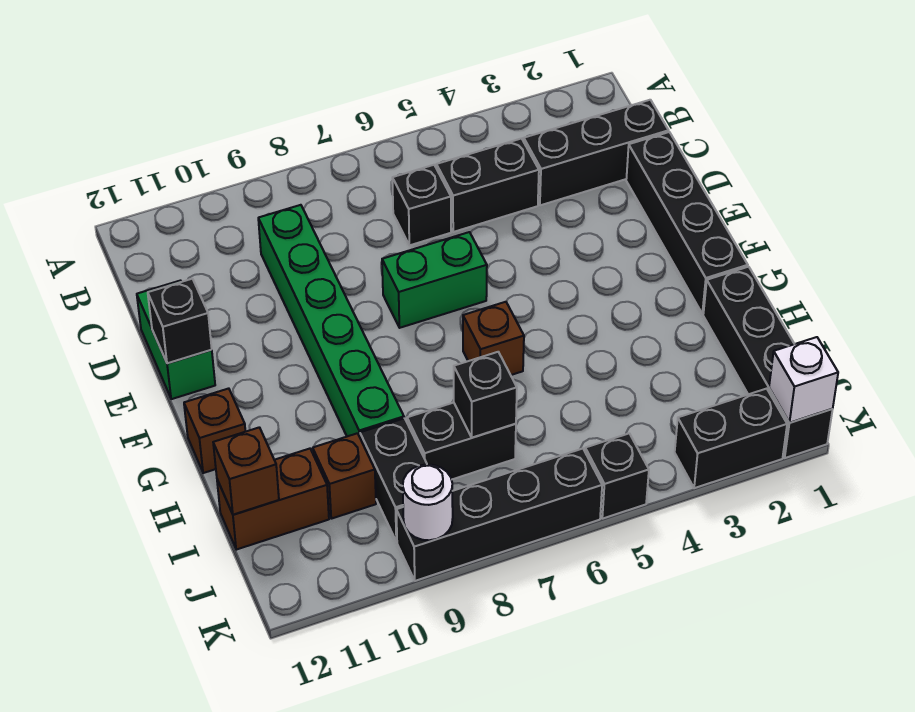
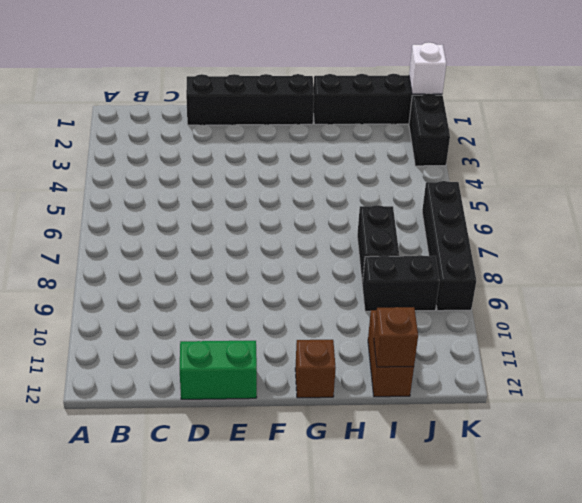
none -> black 1x3 brick [524,100,669,205]
none -> black 1x2 brick [436,139,539,232]
none -> black 1x1 brick [392,165,451,245]

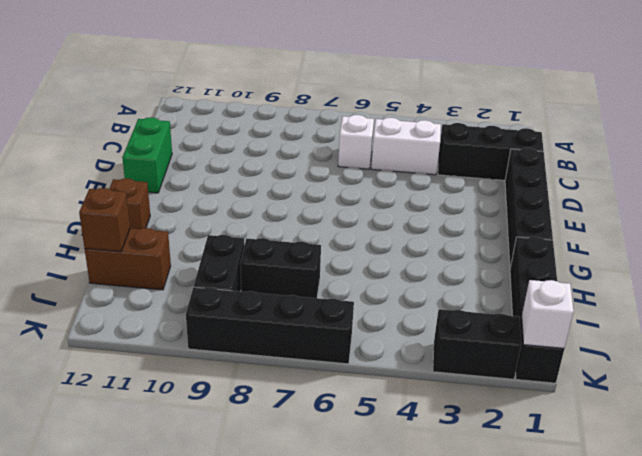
white 1x2 brick [371,118,441,175] -> black 1x2 brick [436,139,539,232]
white 1x1 brick [338,115,374,169] -> black 1x1 brick [392,165,451,245]
none -> green 1x6 brick [258,205,404,437]
none -> green 1x2 brick [382,232,487,328]
none -> brown 1x1 brick [463,302,524,375]

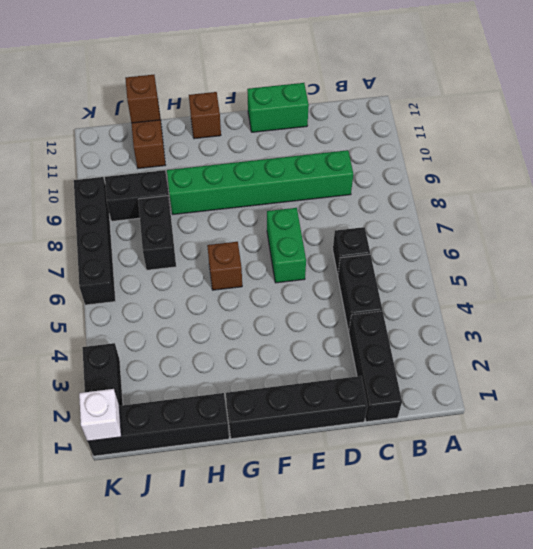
none -> brown 1x1 brick [313,433,376,519]
none -> black 1x1 brick [585,433,649,519]
none -> black 1x1 brick [148,279,212,363]

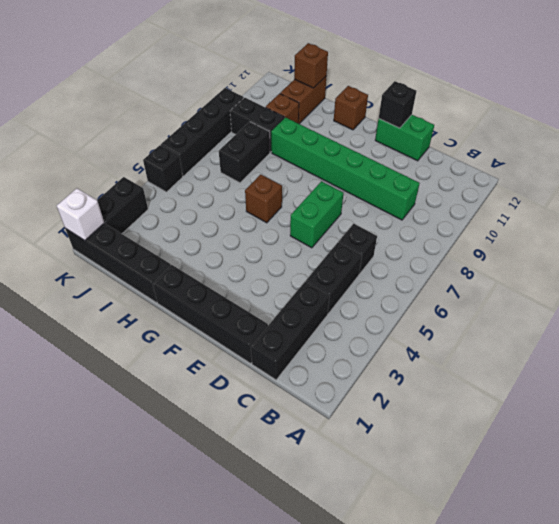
none -> black 1x1 brick [454,352,517,438]
none -> white 1x1 round brick [403,464,453,540]

